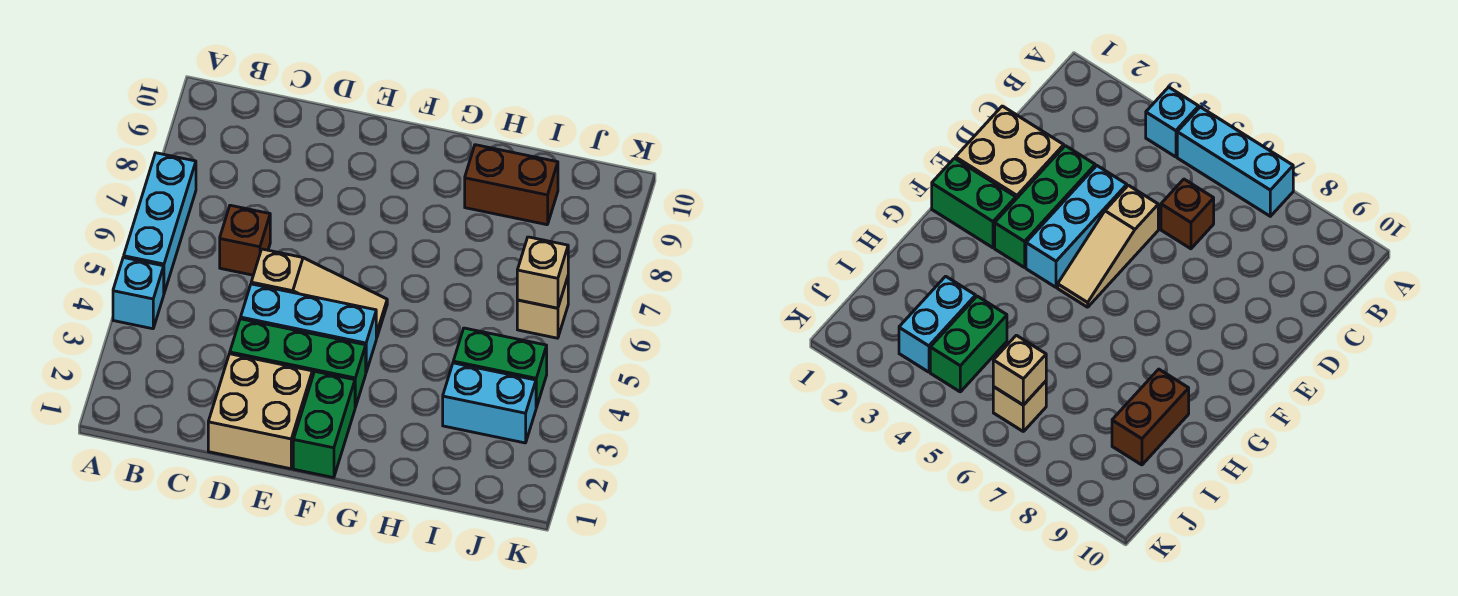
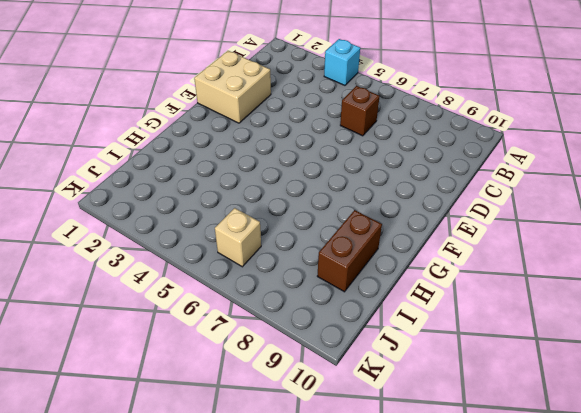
none -> cyan 1x3 brick [124,153,196,293]
none -> green 1x3 brick [230,319,366,407]
none -> cyan 1x3 brick [241,284,376,372]

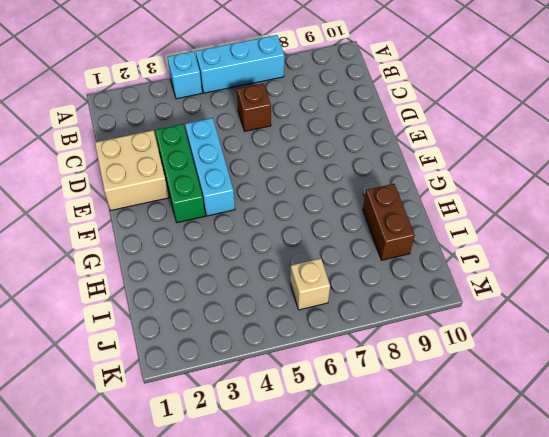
none -> tan 1x3 slope [251,249,387,338]
none -> green 1x2 brick [293,372,355,478]
none -> cyan 1x2 brick [443,363,536,443]

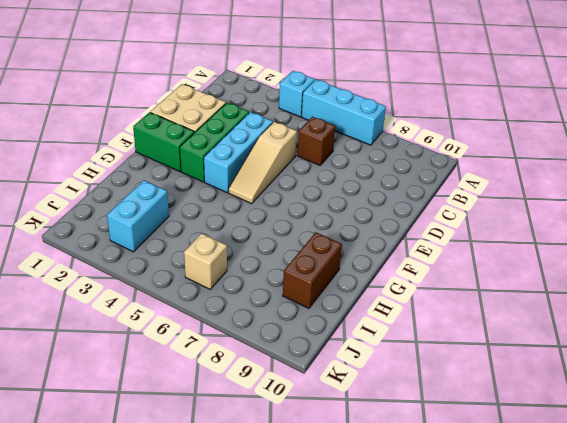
none -> green 1x2 brick [453,328,547,408]
none -> tan 1x1 brick [517,237,568,308]

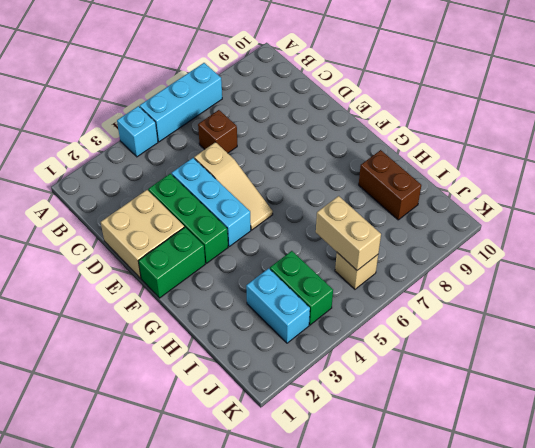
tan 1x2 brick [316,196,381,270] -> tan 1x1 brick [517,237,568,308]

